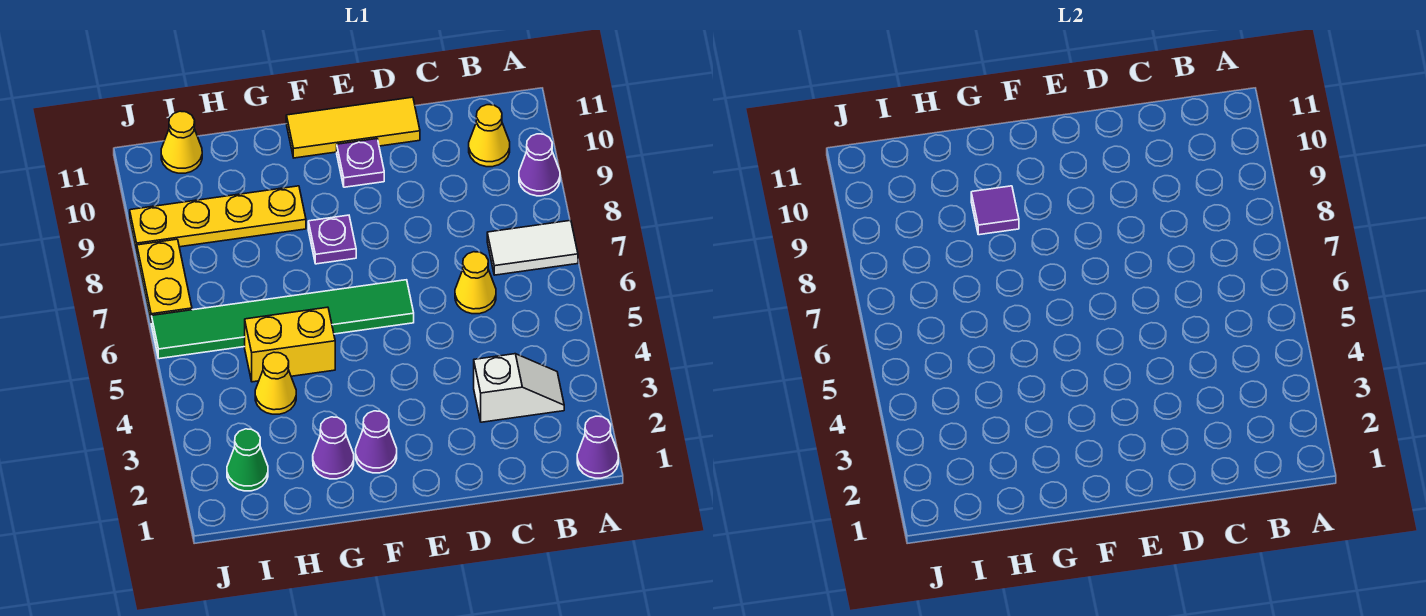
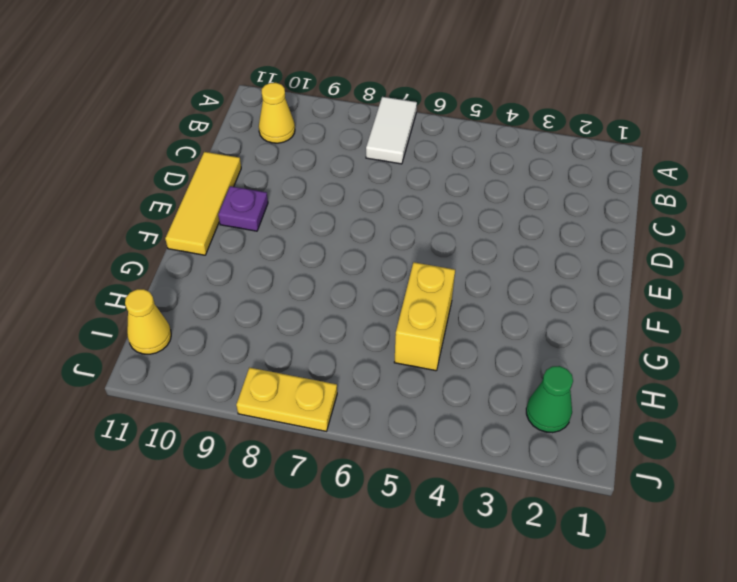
none -> purple 1x1 cone [577,416,618,478]
none -> purple 1x1 cone [519,134,560,196]
none -> white 1x2 slope [474,354,564,422]

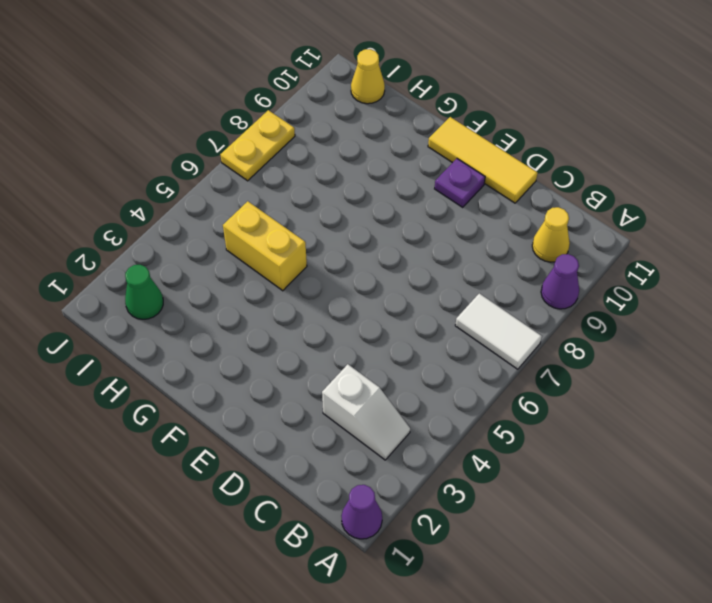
none -> yellow 1x1 cone [455,252,496,314]
none -> green 1x6 tile [151,280,414,359]
none -> purple 1x1 cone [356,411,397,473]

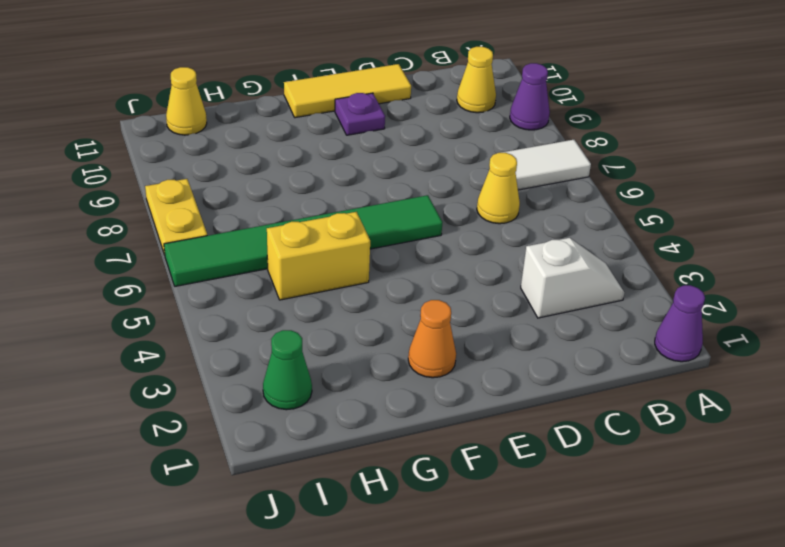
orange 1x1 cone [408,300,456,378] -> purple 1x1 cone [356,411,397,473]
none -> purple 1x1 plate [308,215,356,264]
none -> purple 1x1 cone [313,417,354,479]
none -> yellow 1x4 plate [130,186,306,252]

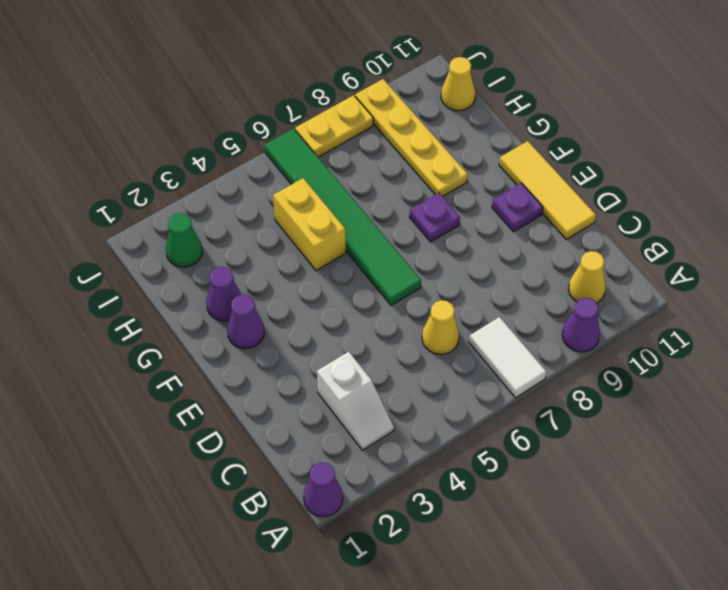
none -> yellow 1x1 cone [255,352,296,414]
none -> purple 1x1 tile [971,186,1019,235]

